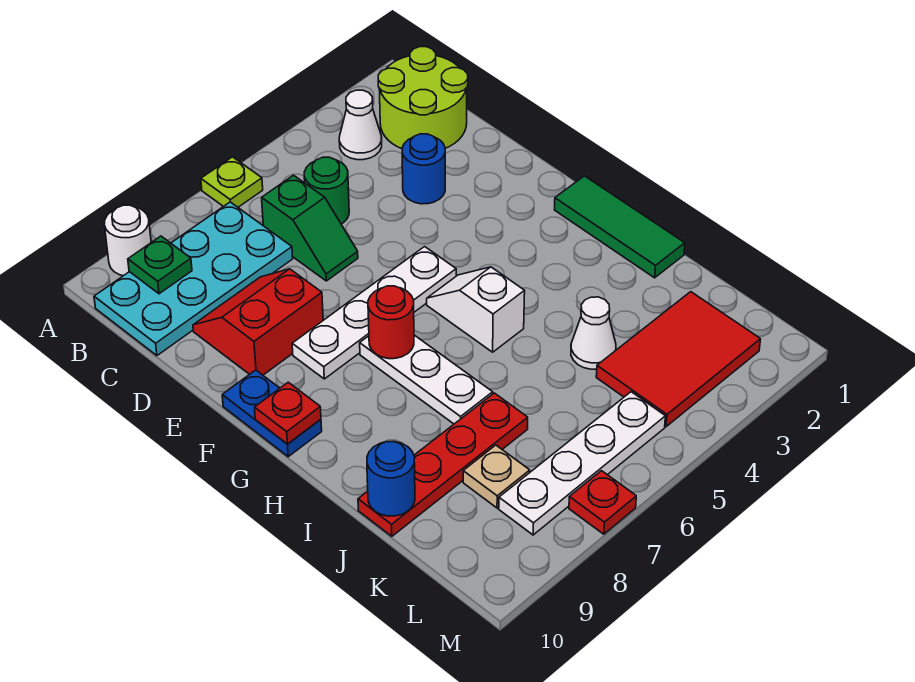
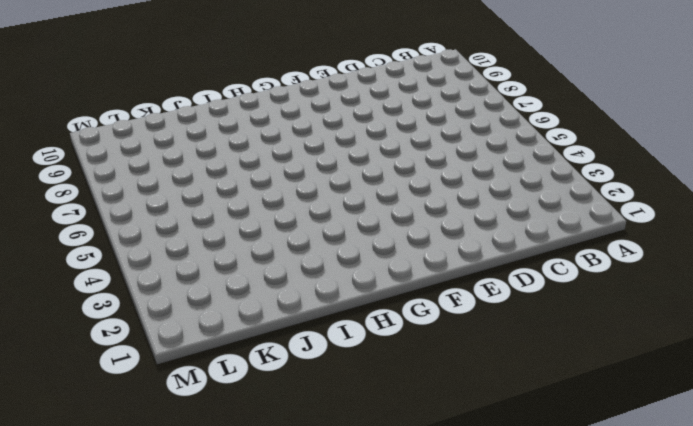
none -> lime 1x1 plate [201,157,263,207]
none -> white 1x1 round brick [104,205,151,276]
none -> lime 2x2 round brick [378,47,468,149]

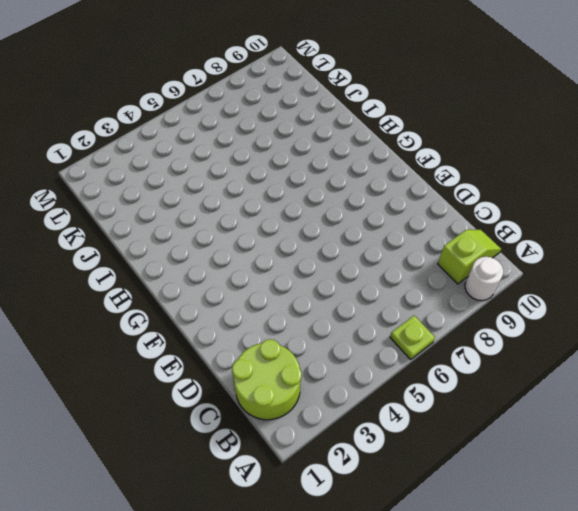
lime 1x2 slope [438,230,501,284] -> cyan 2x4 plate [94,202,293,356]
none -> white 1x1 cone [339,90,382,160]
none -> green 1x1 round brick [304,157,349,224]
none -> green 1x2 slope [262,175,358,281]

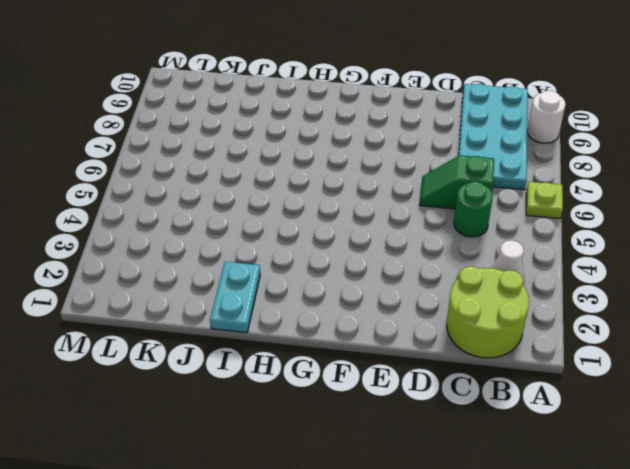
cyan 1x2 plate [210,262,260,333] -> green 1x3 tile [555,176,685,278]
none -> blue 1x1 round brick [402,134,445,204]
none -> red 2x2 slope [193,269,323,375]
none -> white 1x4 plate [292,247,456,379]

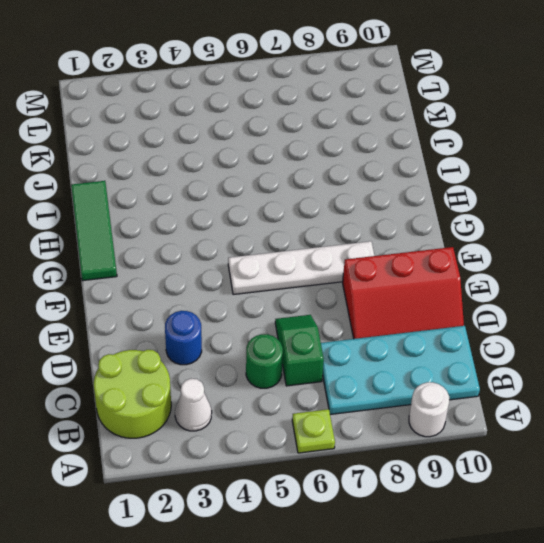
red 2x3 slope [343,247,464,339] -> red 2x2 slope [193,269,323,375]
none -> blue 1x2 plate [222,370,322,457]
none -> white 1x2 slope [427,267,525,352]
none -> white 1x3 plate [360,335,493,424]

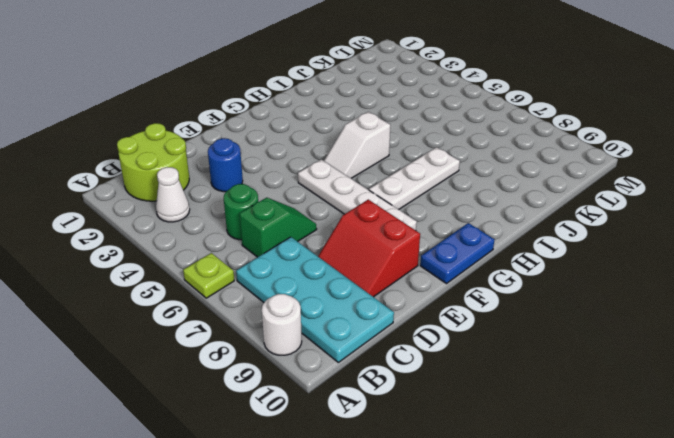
none -> green 1x3 tile [555,176,685,278]
none -> white 1x1 cone [571,297,616,369]
none -> red 1x4 plate [358,393,528,536]

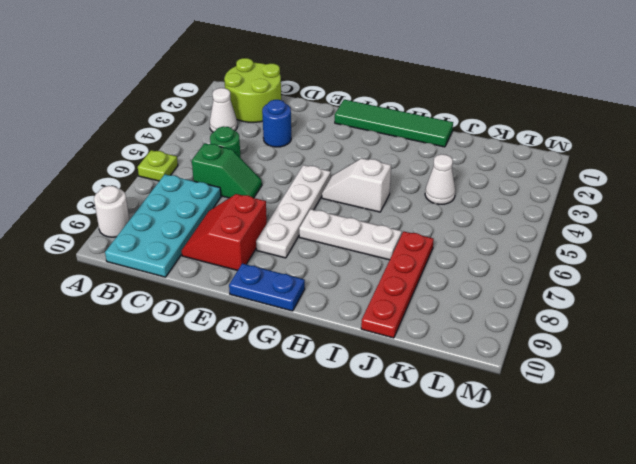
green 1x4 tile [335,100,453,147] -> green 1x3 tile [555,176,685,278]
none -> red 2x3 tile [596,292,760,427]
none -> tan 1x1 plate [463,445,530,508]
none -> white 1x4 plate [499,392,665,535]

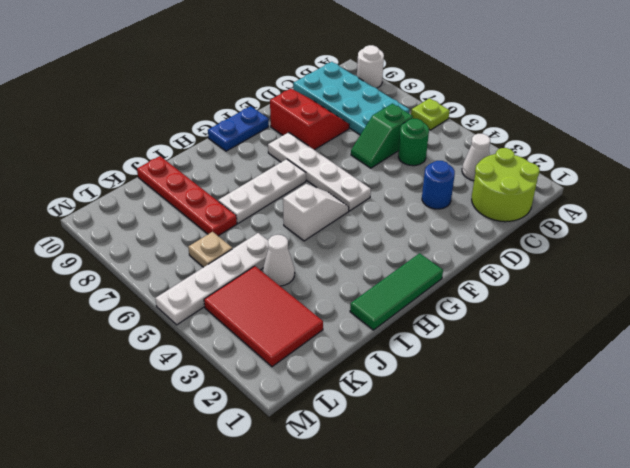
white 1x4 plate [155,233,268,325] -> white 1x4 plate turned to [499,392,665,535]
tan 1x1 plate [188,232,232,267] -> tan 1x1 plate moved to [463,445,530,508]
none -> red 1x1 plate [569,471,636,534]
none -> green 1x1 plate [128,236,192,294]
none -> red 1x1 round brick [368,286,414,359]

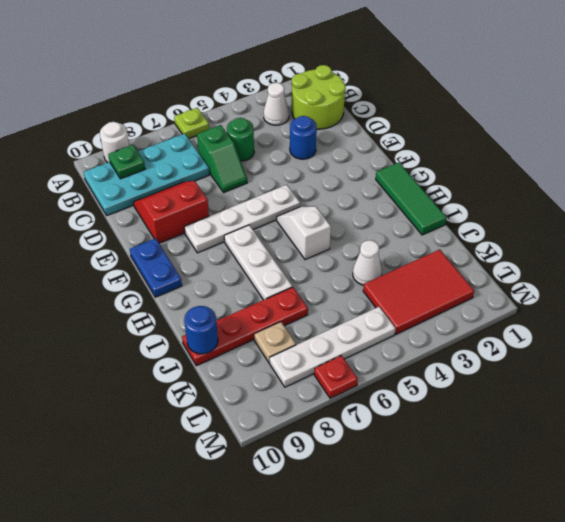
none -> red 1x1 round brick [368,286,414,359]
none -> red 1x1 plate [255,382,321,444]

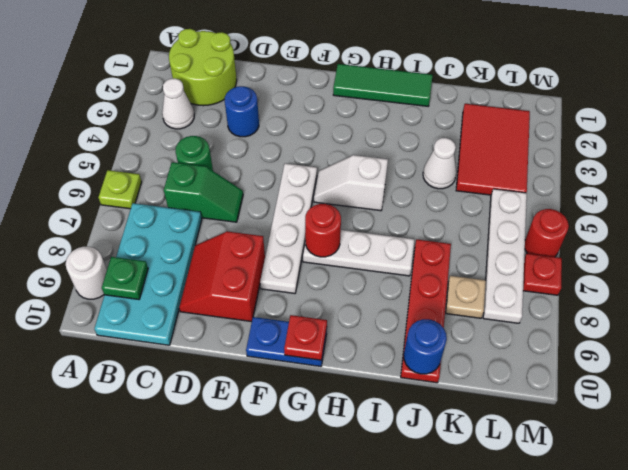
red 1x1 round brick [525,209,569,257] -> none

